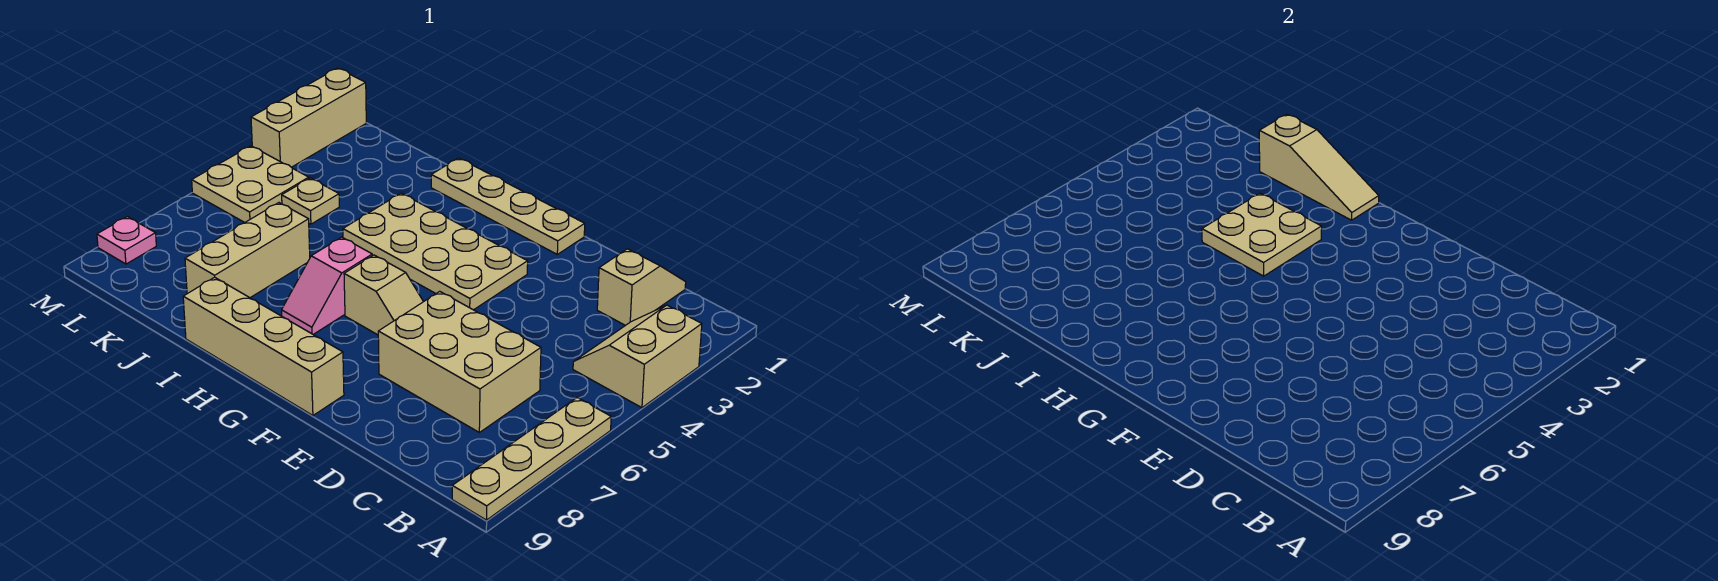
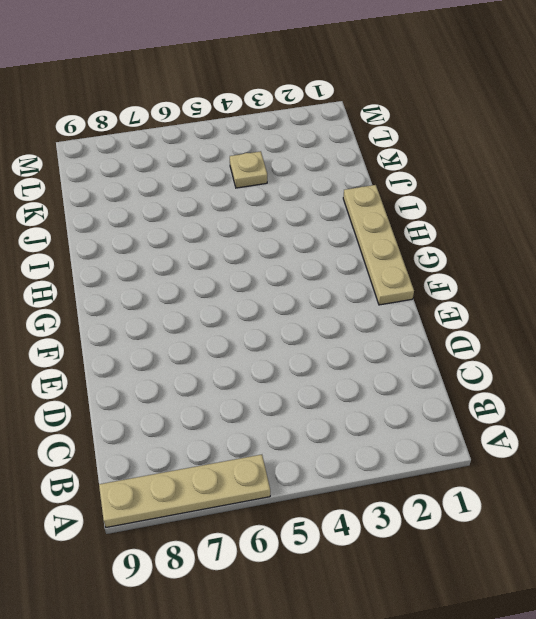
none -> tan 2x2 slope [573,305,702,408]
none -> tan 1x2 slope [597,249,686,325]
none -> tan 2x3 brick [378,291,541,432]

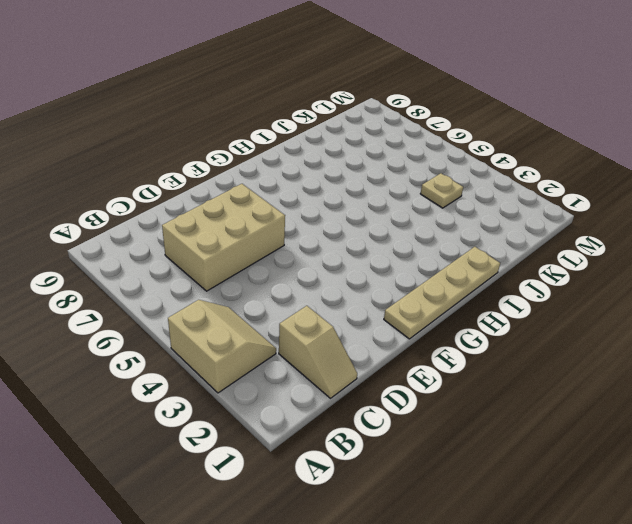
none -> tan 1x4 plate [452,398,611,520]
none -> tan 2x4 plate [343,193,528,310]
none -> tan 1x2 slope [344,255,423,335]

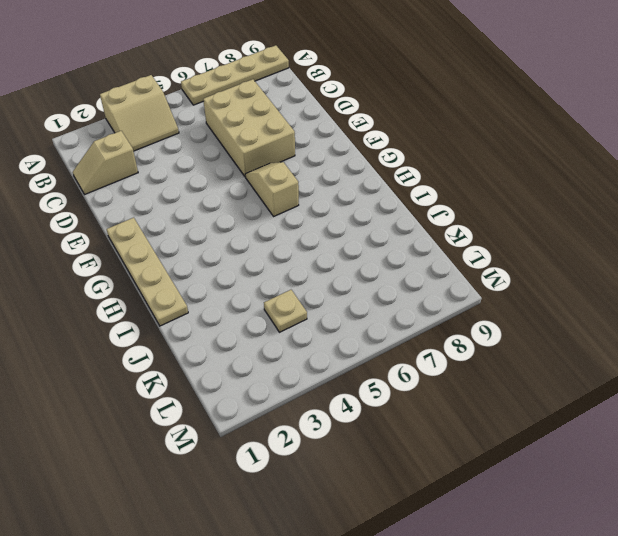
none -> tan 2x4 plate [343,193,528,310]
none -> tan 1x4 brick [183,277,344,415]
none -> pink 1x2 slope [282,237,372,335]

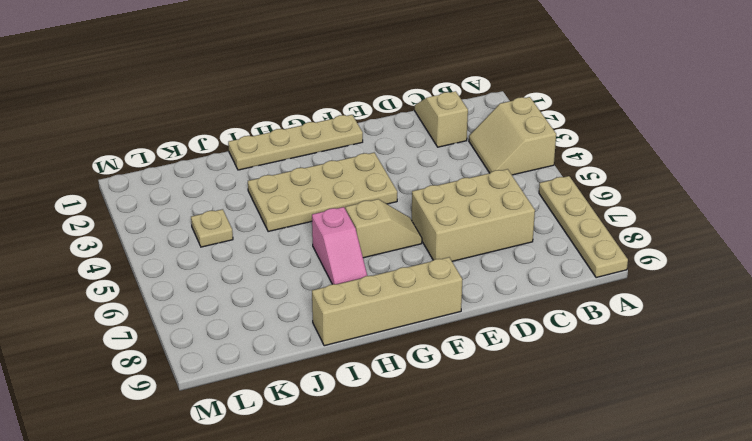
none -> tan 1x3 brick [185,203,310,298]
none -> tan 2x2 plate [192,146,309,222]
none -> tan 1x3 brick [251,68,366,167]

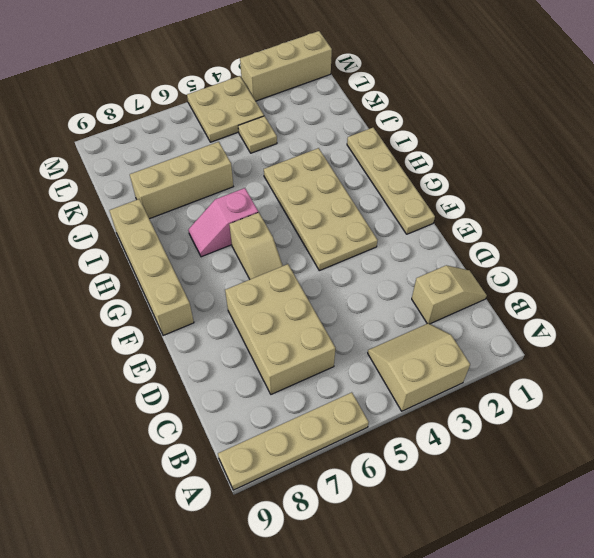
none -> pink 1x1 plate [97,217,156,264]
none -> tan 1x3 slope [1259,114,1379,220]
none -> tan 2x2 plate [1202,193,1322,276]

